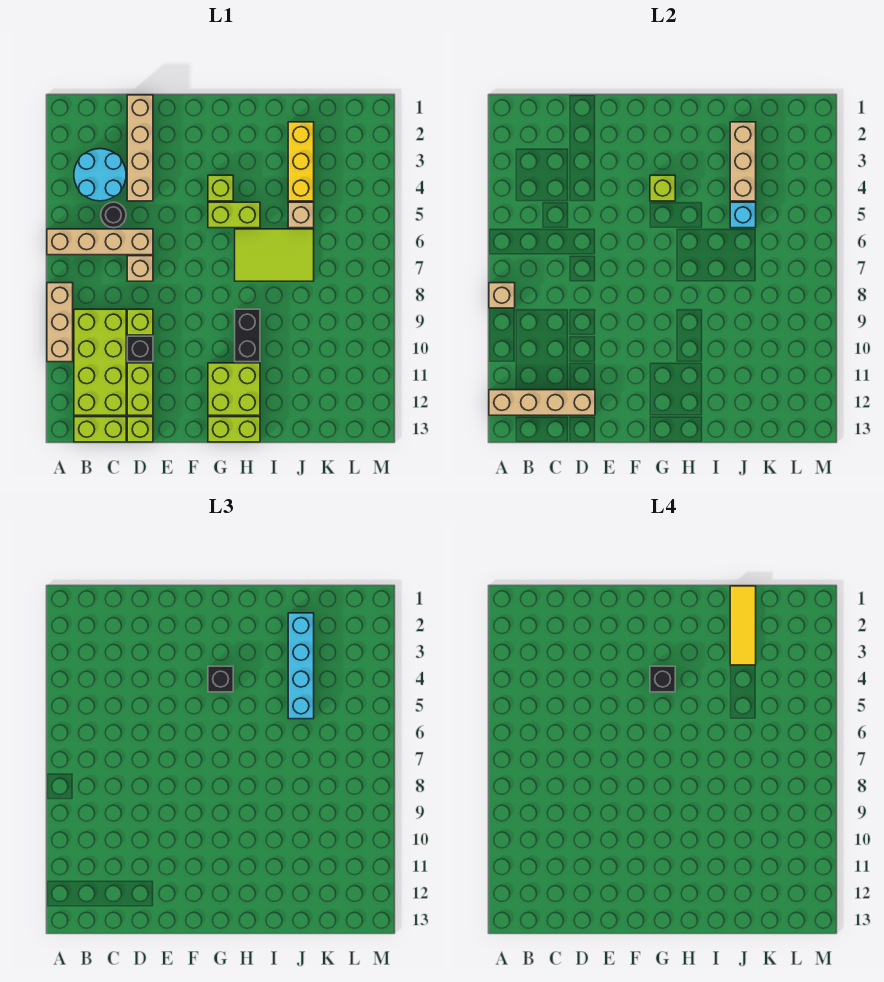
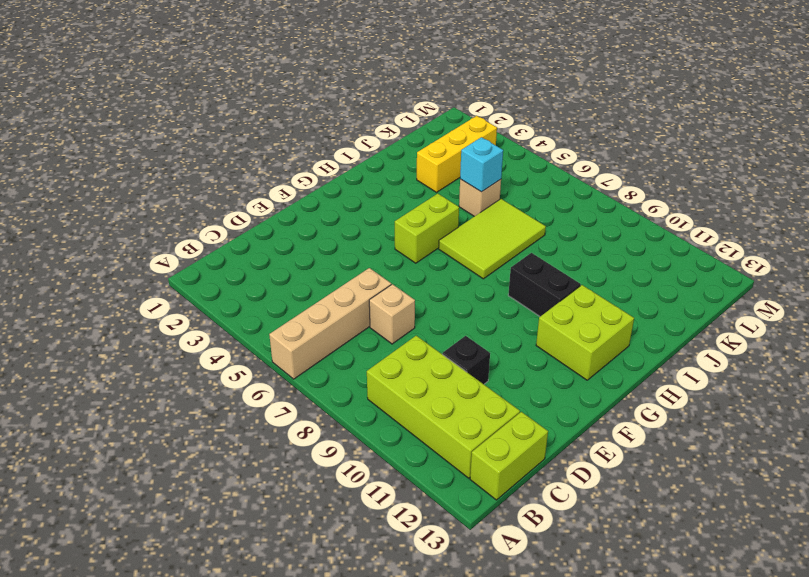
yellow 1x3 brick [417,116,497,192] -> yellow 1x3 brick turned to [288,122,314,201]
none -> tan 1x3 brick [47,283,73,362]
none -> cyan 2x2 round brick [74,149,126,201]
none -> black 1x1 round brick [101,202,126,228]

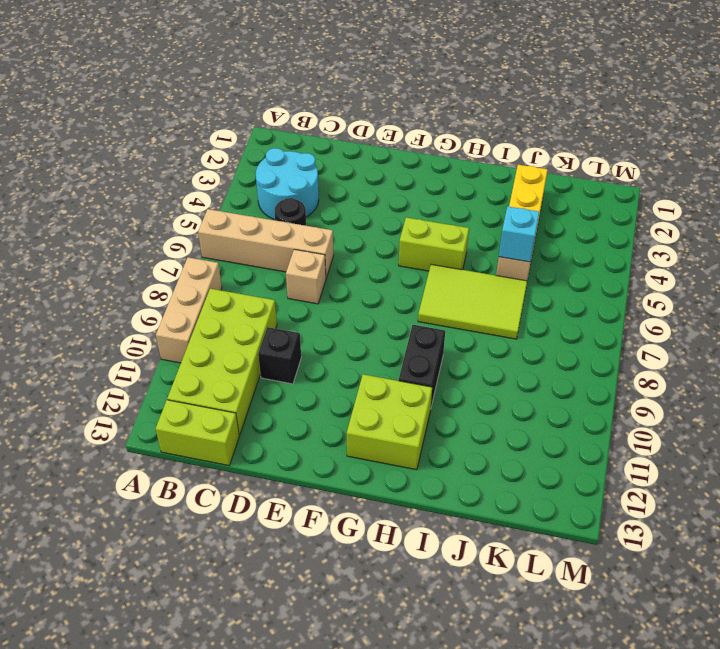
none -> tan 1x4 brick [127,95,153,201]
none -> lime 1x1 brick [127,309,153,335]
none -> lime 1x2 brick [127,363,153,415]

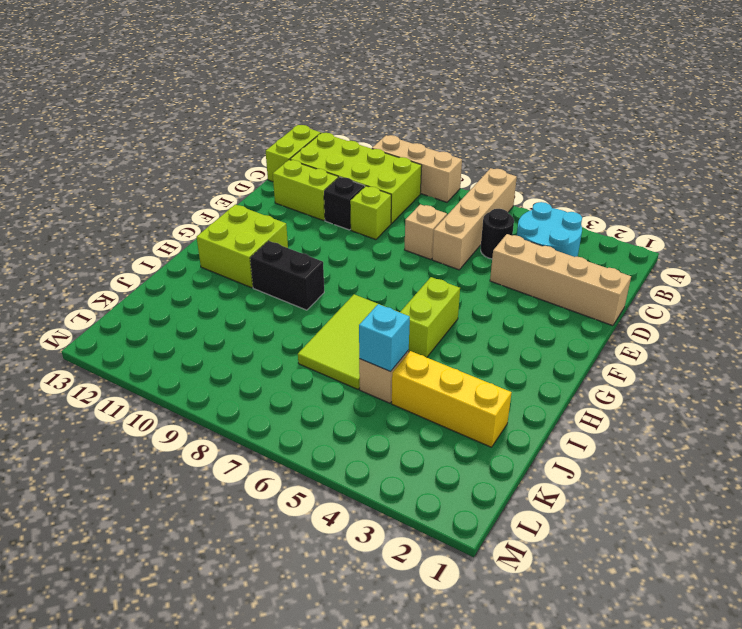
none -> lime 1x1 brick [127,417,153,442]
none -> lime 1x1 brick [208,175,233,201]
none -> lime 1x2 brick [208,417,260,442]

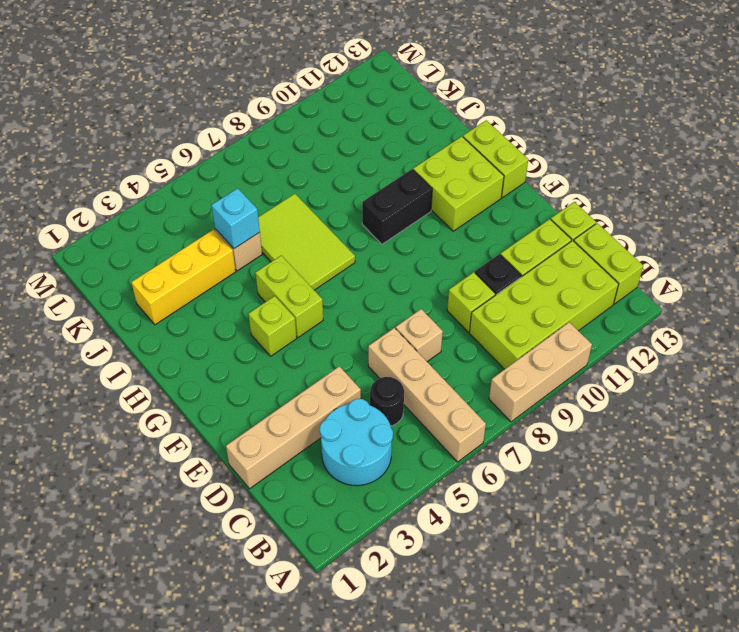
none -> tan 1x1 brick [489,283,515,308]
none -> tan 1x4 brick [489,390,595,415]
none -> lime 1x1 brick [650,175,675,201]

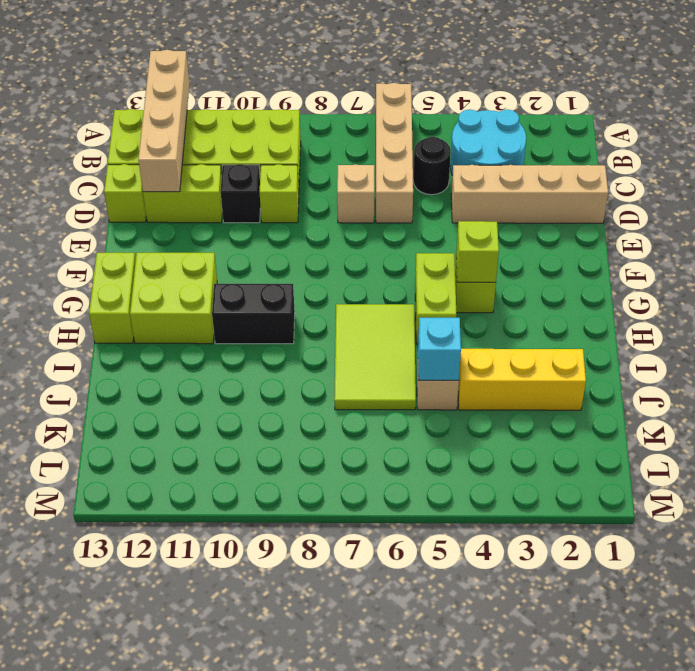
none -> tan 1x3 brick [47,283,73,362]
none -> tan 1x1 brick [489,283,515,308]
none -> tan 1x3 brick [730,122,756,201]

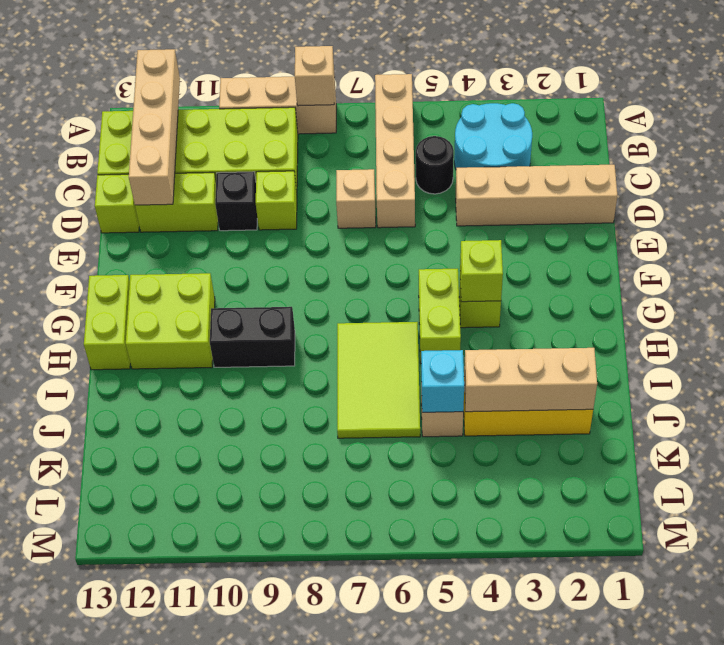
none -> black 1x1 brick [208,666,233,692]
none -> cyan 1x4 brick [288,613,314,719]
none -> black 1x1 brick [650,666,675,692]

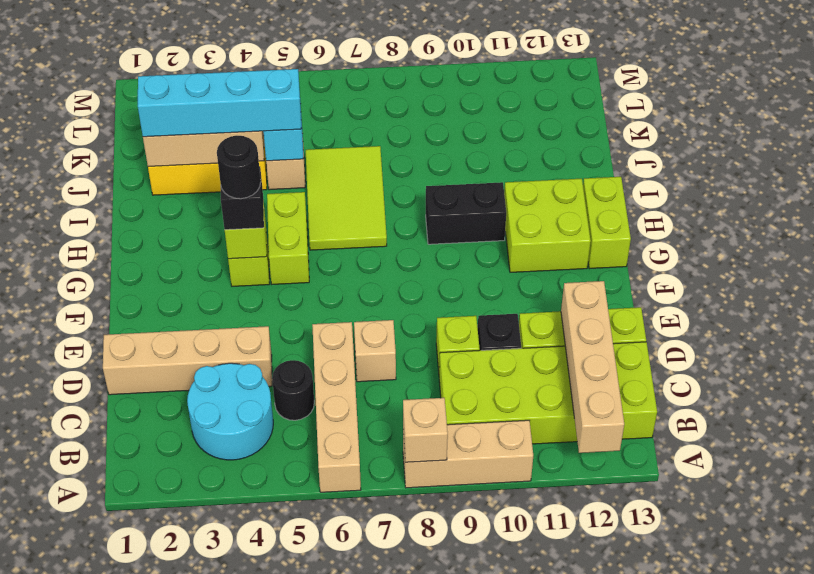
black 1x1 round brick [217,136,261,199] -> black 1x1 brick [650,666,675,692]
none -> yellow 1x3 tile [730,586,756,665]

